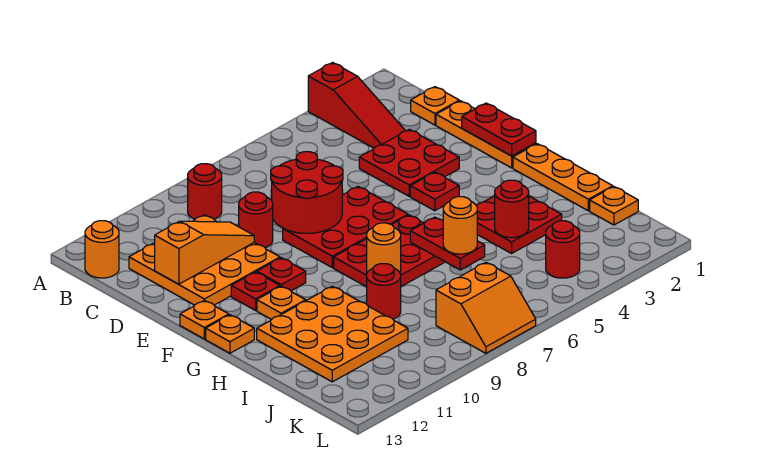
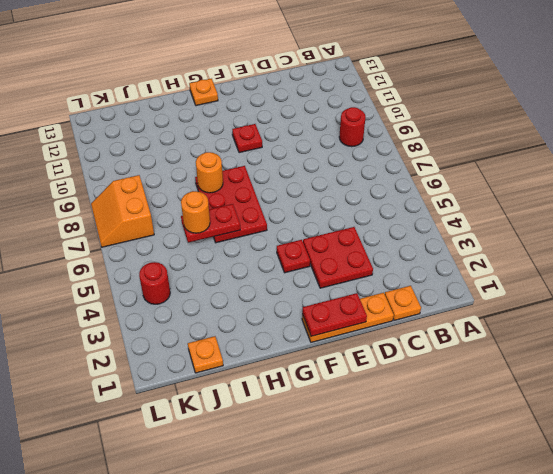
none -> red 1x3 slope [308,63,405,148]
none -> orange 1x1 round brick [85,221,119,278]
none -> orange 3x3 plate [129,215,280,305]
none -> red 1x1 round brick [239,192,273,248]

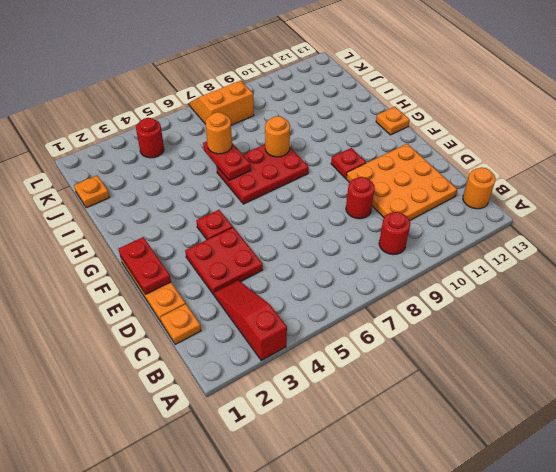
none -> red 2x3 plate [283,187,408,268]
none -> red 1x1 plate [231,272,280,310]
none -> orange 1x1 plate [180,300,229,339]
none -> orange 1x3 plate [513,144,613,211]

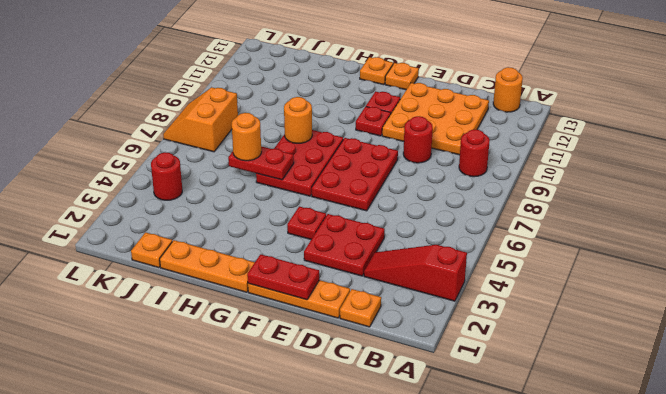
none -> orange 1x1 plate [257,286,306,320]
none -> red 2x2 plate [476,196,562,253]
none -> orange 3x3 plate [257,286,408,382]
none -> red 1x1 round brick [367,264,401,319]

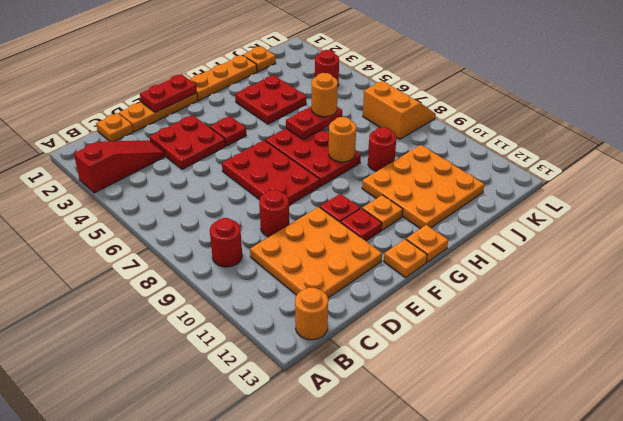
none -> red 2x2 round brick [271,152,343,233]
none -> orange 1x3 slope [155,221,254,284]
none -> red 1x1 round brick [495,180,529,238]

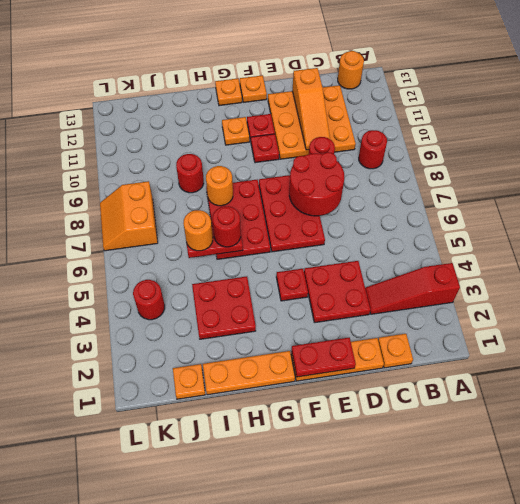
red 1x1 round brick [212,206,241,247] -> red 1x1 round brick moved to [495,180,529,238]
none -> orange 3x3 plate [257,286,408,382]

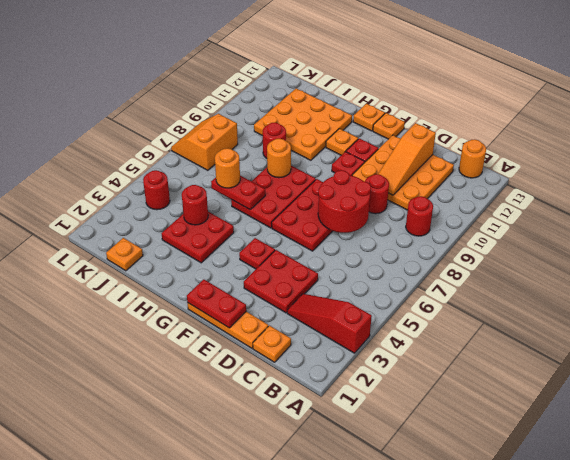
none -> orange 1x3 plate [513,144,613,211]

